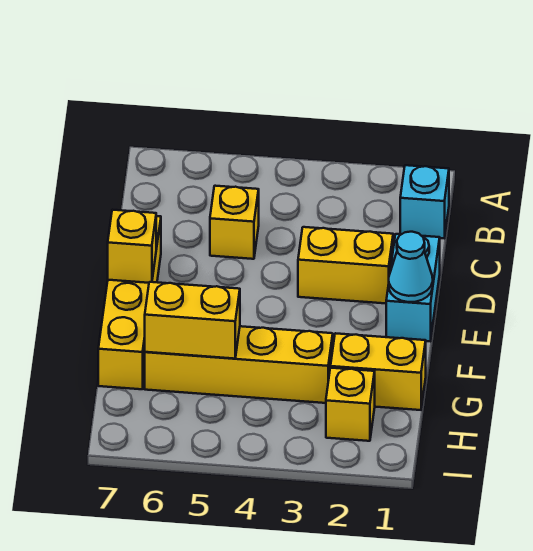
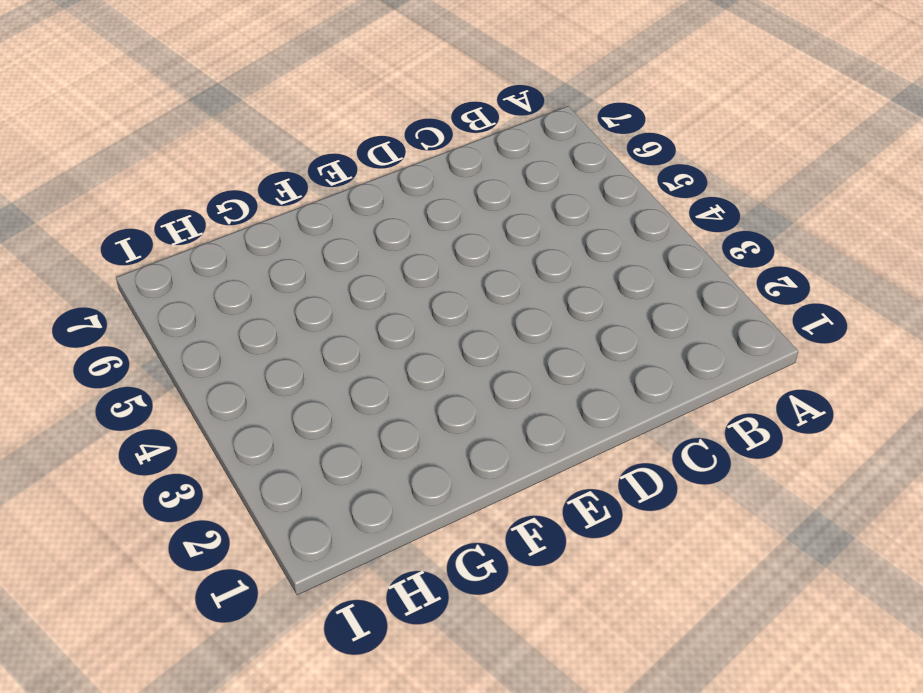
none -> cyan 1x1 brick [400,165,449,238]
none -> yellow 1x1 brick [210,186,259,259]

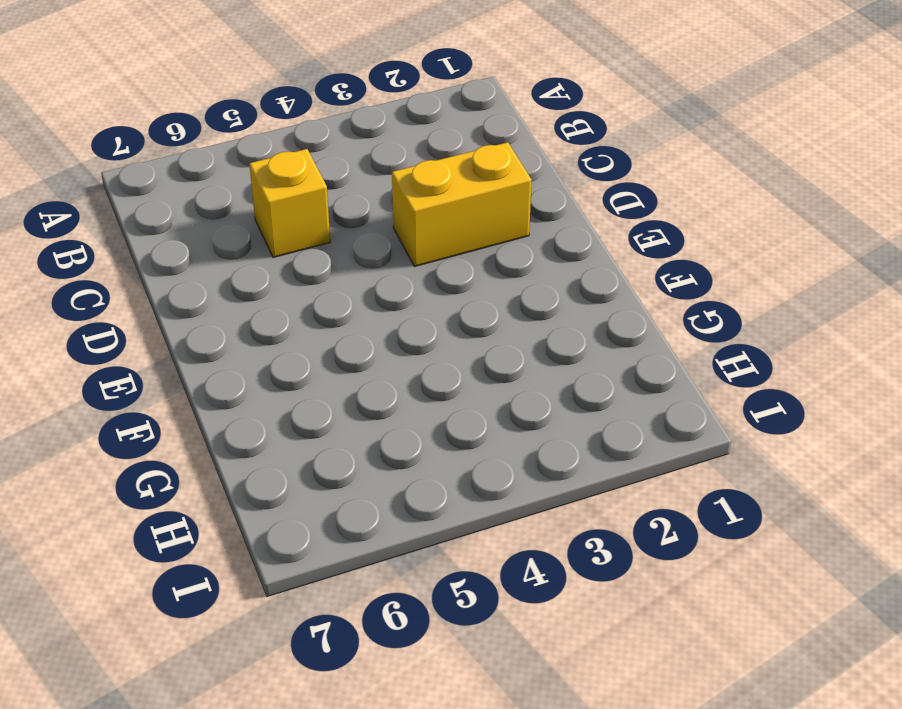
none -> cyan 1x1 brick [400,165,449,238]
none -> cyan 1x2 brick [386,234,440,341]

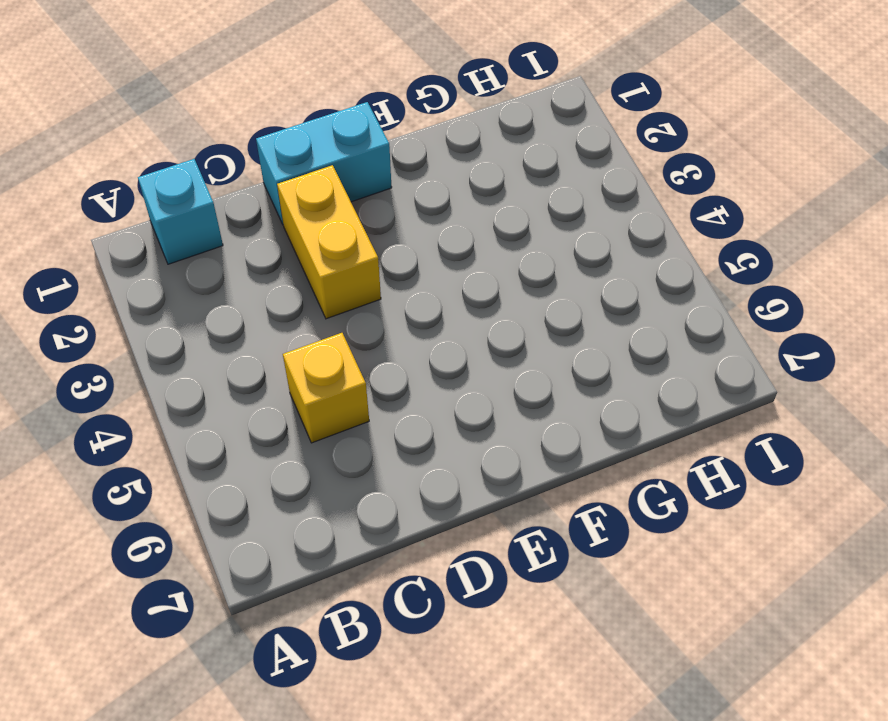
none -> yellow 1x4 brick [98,216,161,389]
none -> yellow 1x2 brick [331,333,426,410]

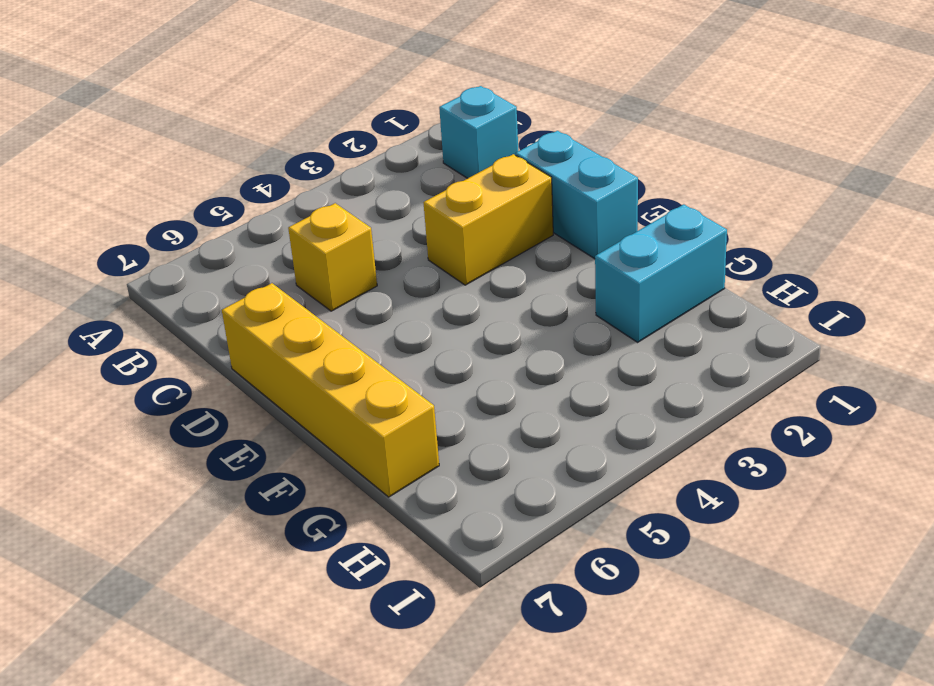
cyan 1x2 brick [595,204,727,342] -> yellow 1x2 brick [331,333,426,410]
none -> yellow 1x4 brick [145,326,333,403]
none -> yellow 1x1 brick [326,368,375,441]

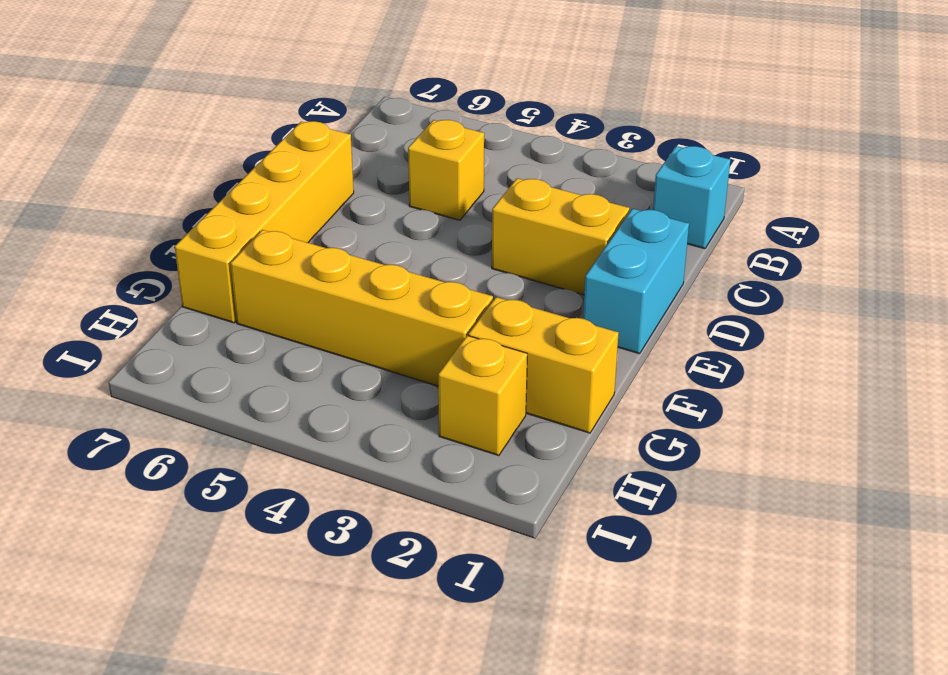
none -> cyan 1x1 cone [389,232,433,302]
none -> yellow 1x1 brick [108,210,156,283]

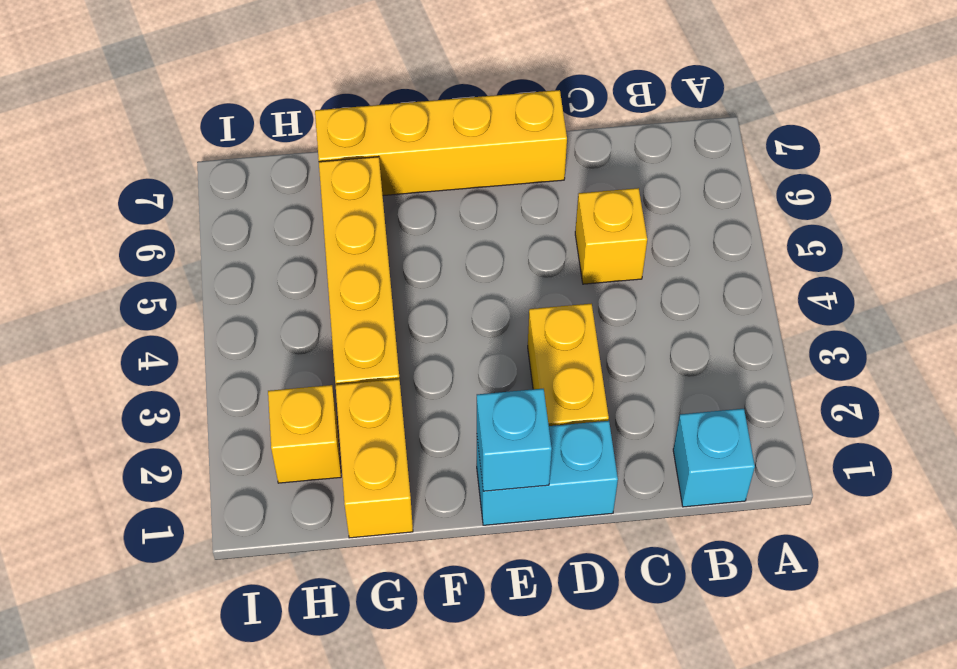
cyan 1x1 brick [477,389,552,491] -> cyan 1x1 cone [389,232,433,302]
none -> yellow 1x1 brick [108,210,156,283]
none -> yellow 1x2 brick [145,282,240,359]

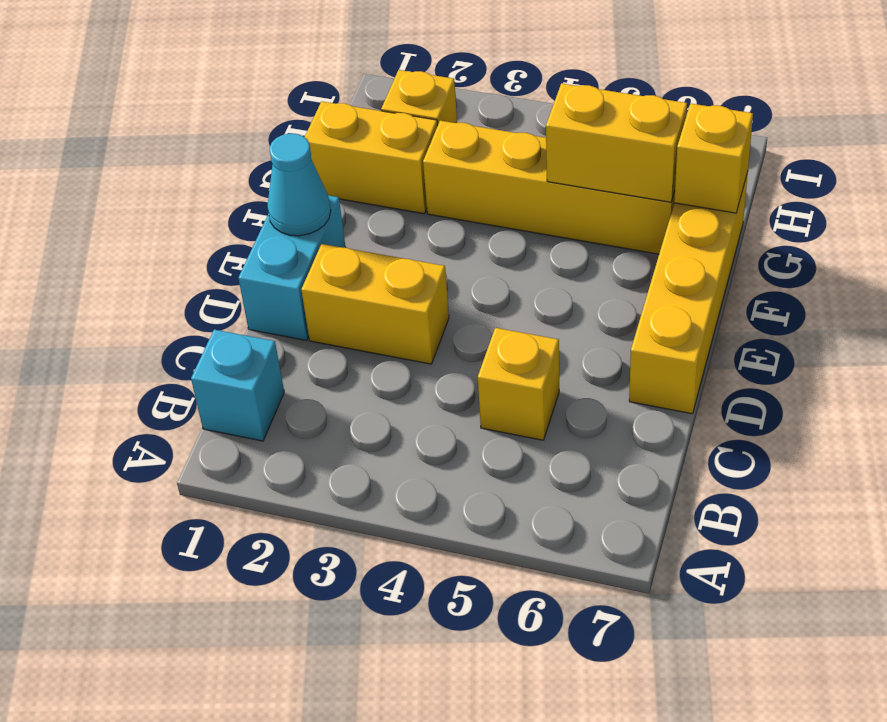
yellow 1x1 brick [674,104,753,213] -> yellow 1x1 brick moved to [108,210,156,283]

